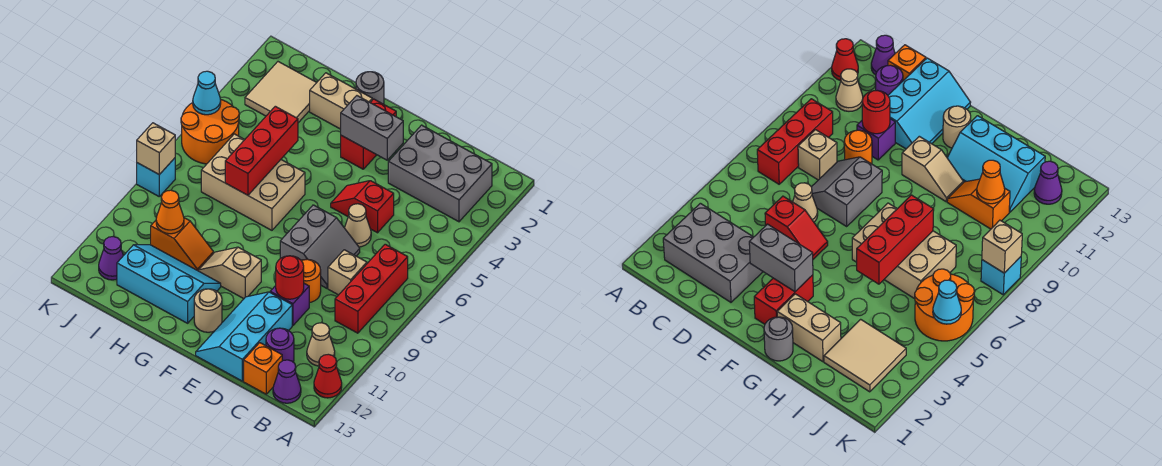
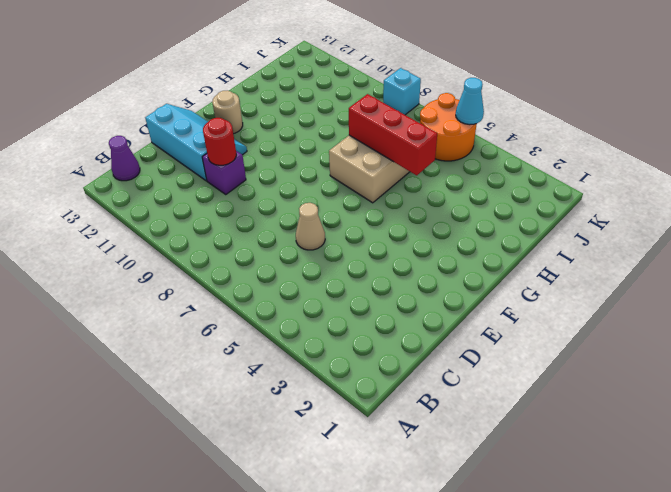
none -> red 1x1 cone [314,354,342,398]
none -> grey 2x3 brick [388,125,492,222]
none -> red 1x3 brick [335,244,408,333]
none -> tan 1x1 cone [307,323,335,366]

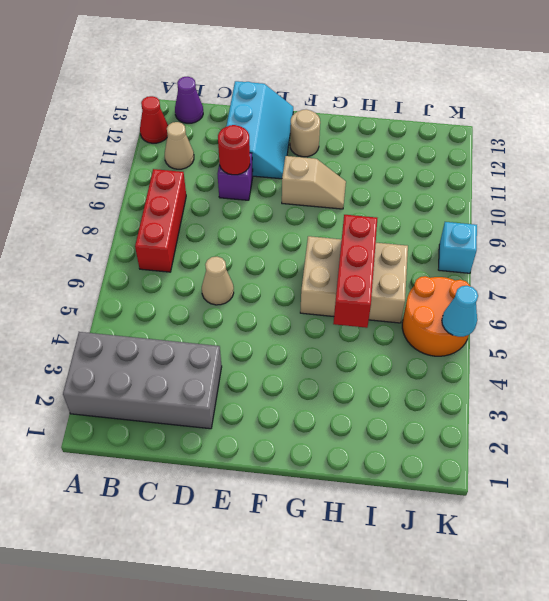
grey 2x4 brick [63,332,222,429] -> grey 2x3 brick [388,125,492,222]
none -> tan 1x1 brick [328,250,367,295]
none -> purple 1x1 round brick [266,328,294,362]
none -> orange 1x1 brick [244,343,282,394]
none -> red 1x2 slope [331,181,394,233]

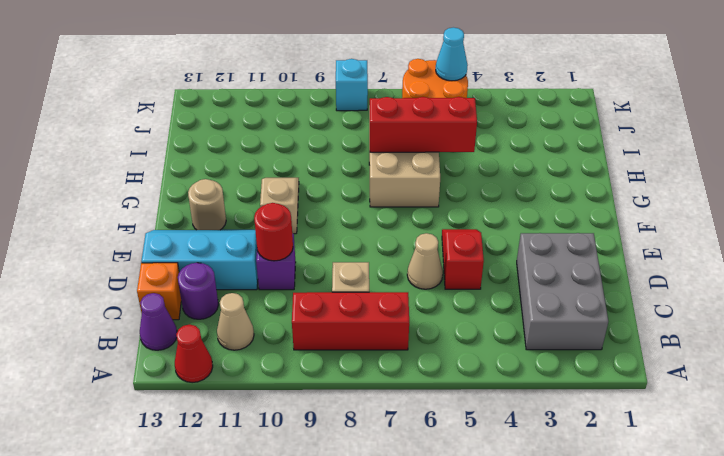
none -> grey 2x2 slope [280,205,360,288]
none -> orange 1x1 round brick [301,259,321,303]
none -> red 1x2 brick [341,99,396,169]
none -> grey 1x1 round brick [356,72,384,104]

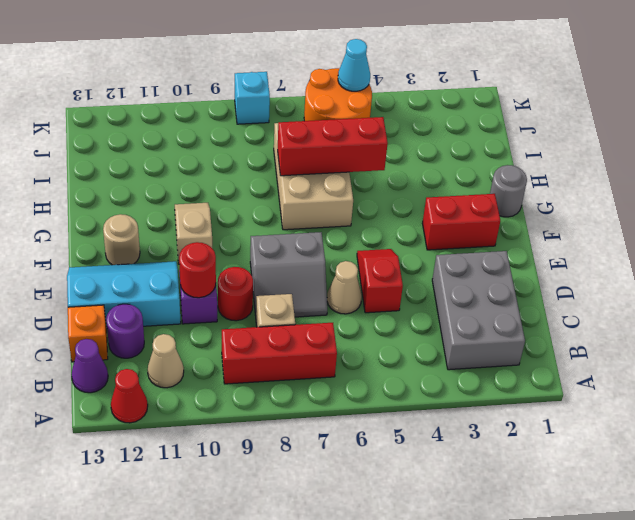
red 1x1 round brick [218,267,253,321] -> orange 1x1 round brick [301,259,321,303]
none -> tan 1x2 brick [310,73,372,129]
none -> cyan 2x3 slope [117,245,221,323]
none -> orange 1x2 slope [151,218,213,271]
none -> tan 2x2 tile [245,62,317,123]

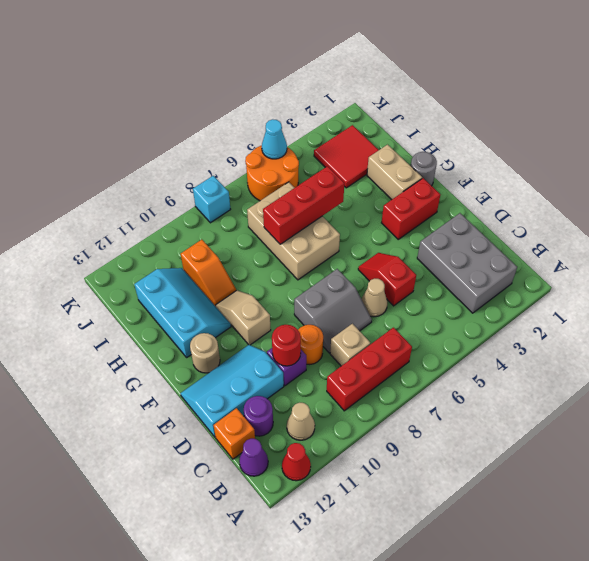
red 2x2 tile [314,125,379,188] -> tan 2x2 tile [245,62,317,123]
none -> purple 1x1 cone [99,237,123,280]
none -> grey 1x2 brick [341,96,403,160]
none -> orange 1x1 cone [156,190,184,234]
none -> tan 1x1 brick [137,123,175,175]

